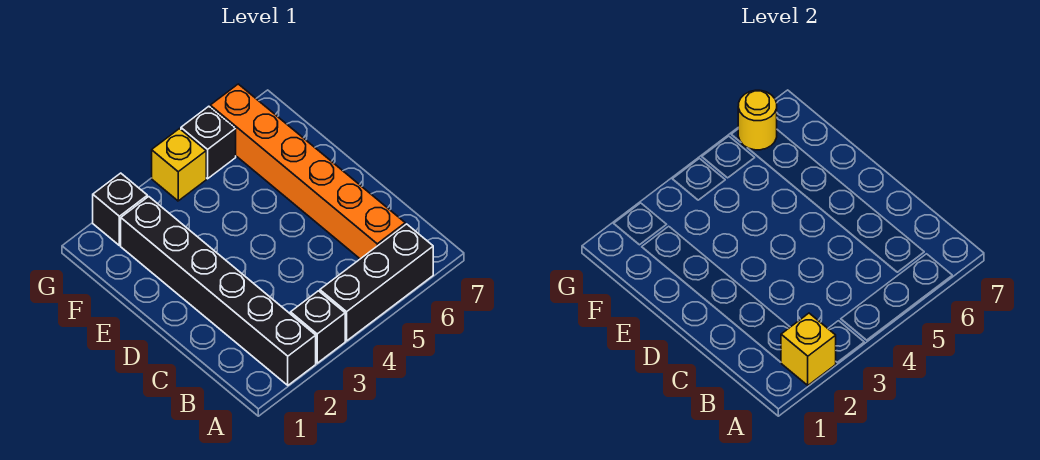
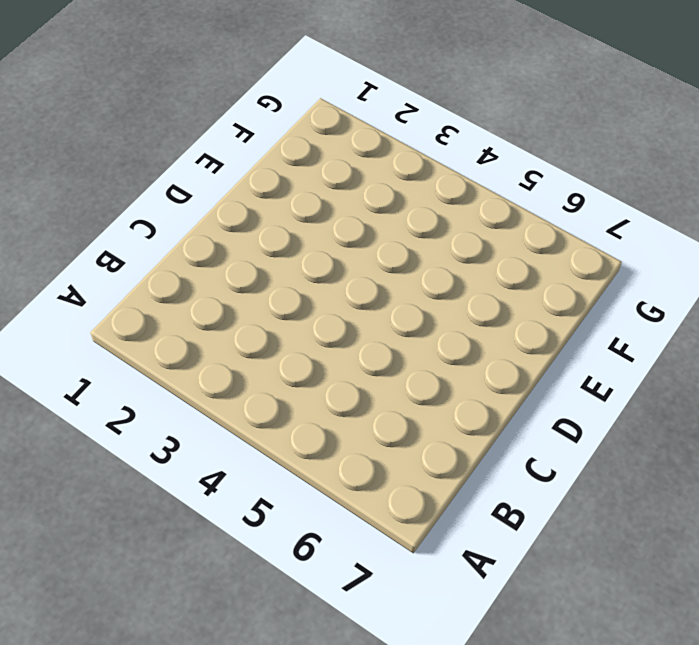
none -> black 1x6 brick [121,197,316,385]
none -> black 1x1 brick [290,291,345,363]

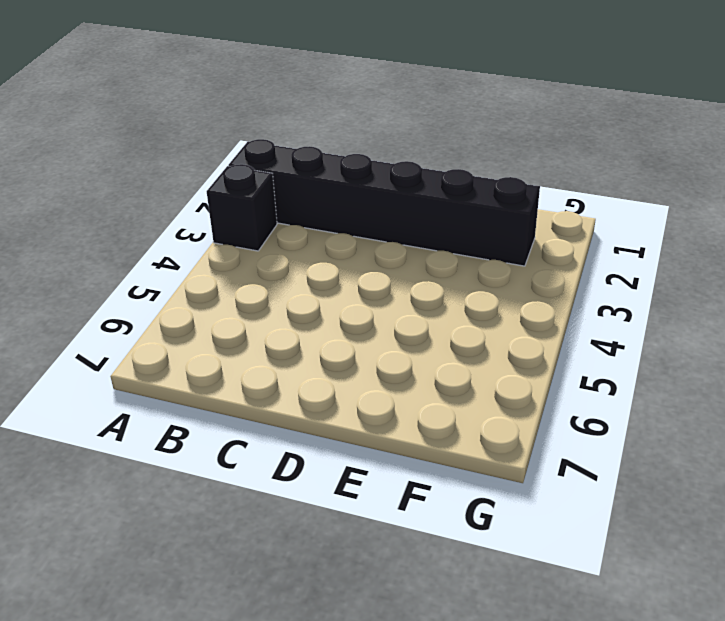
none -> black 1x3 brick [320,224,433,341]
none -> orange 1x6 brick [210,84,405,259]

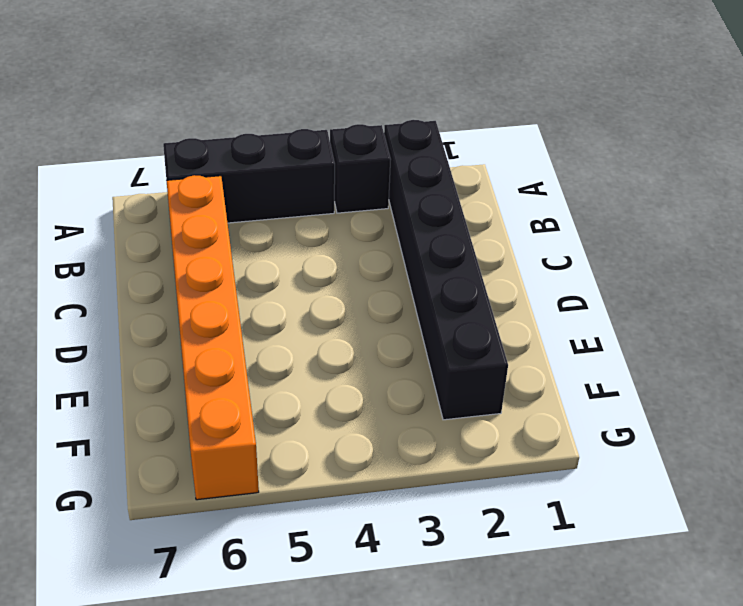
none -> black 1x1 brick [93,173,147,245]
none -> yellow 1x1 brick [152,129,206,201]

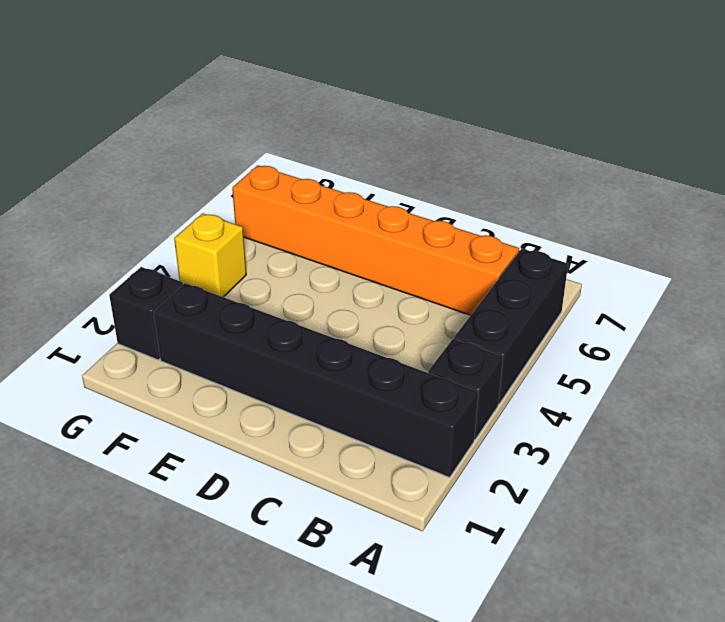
none -> black 1x1 brick [181,106,236,179]
none -> yellow 1x1 brick [781,313,836,385]

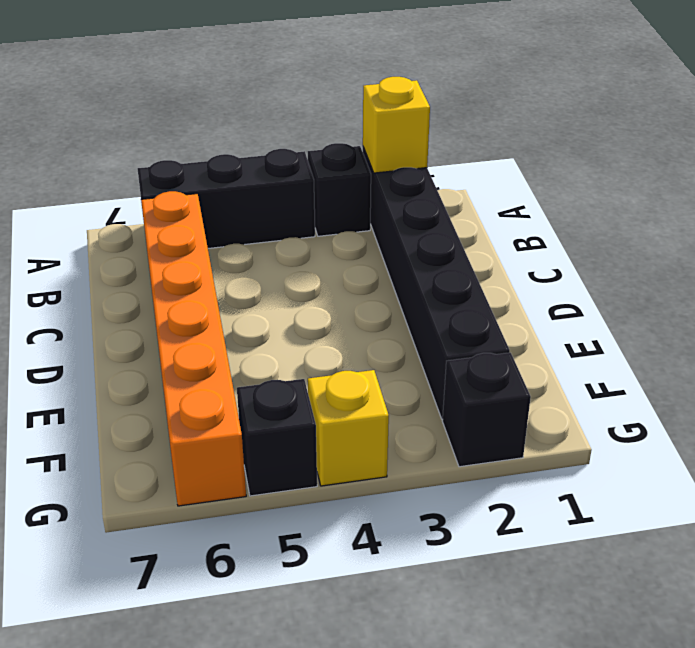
none -> yellow 1x1 round brick [738,90,777,150]

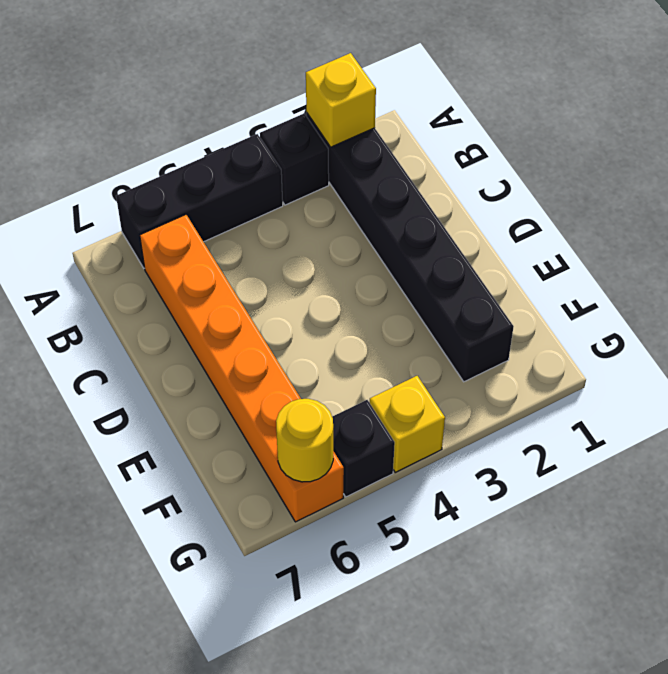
none -> black 1x1 brick [93,173,147,245]

